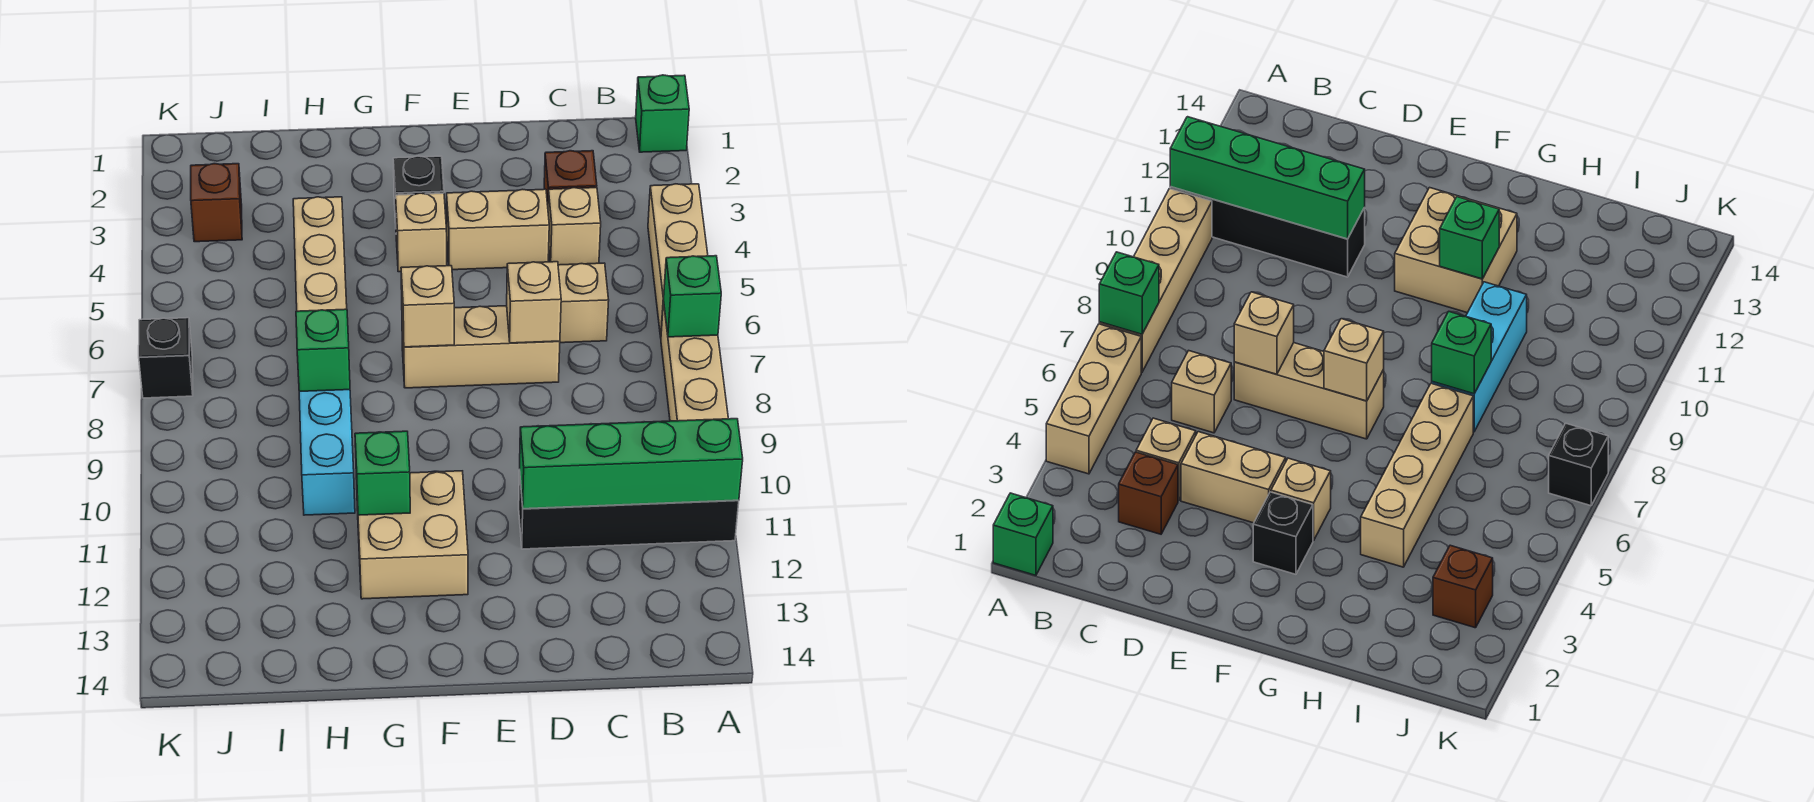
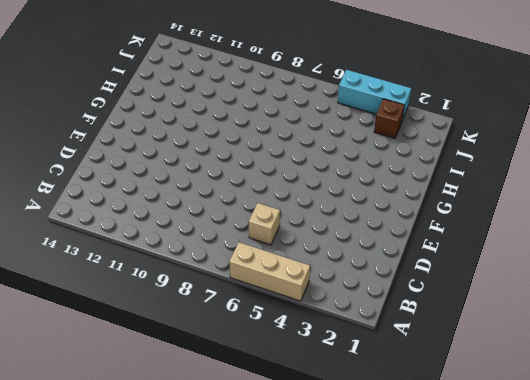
cyan 1x3 brick [338,70,411,120] -> cyan 1x3 brick moved to [299,390,355,515]
none -> green 1x1 brick [636,75,689,152]
none -> tan 1x4 brick [661,300,728,421]
none -> black 1x4 brick [519,470,739,549]

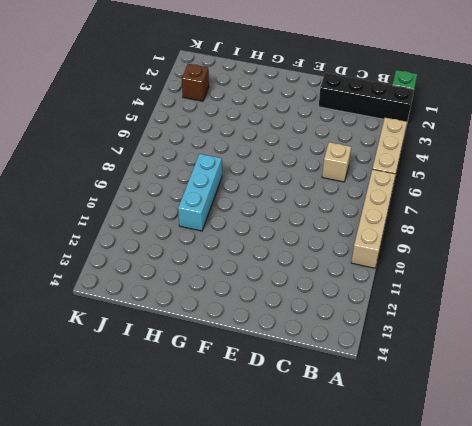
black 1x4 brick [319,73,414,122] -> black 1x4 brick moved to [519,470,739,549]
none -> brown 1x1 brick [544,151,597,205]
none -> tan 1x1 brick [548,188,601,265]
none -> tan 1x2 brick [447,189,549,270]

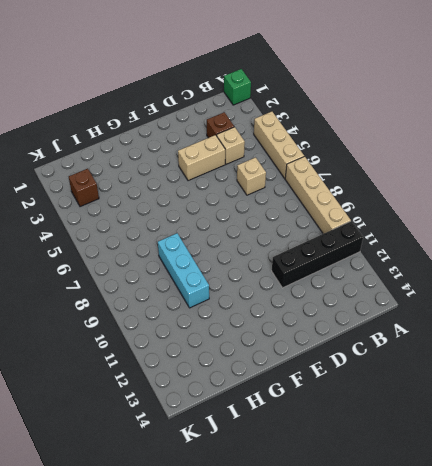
none -> tan 1x3 brick [402,306,560,388]
none -> black 1x1 brick [393,156,444,223]
none -> tan 1x1 brick [396,193,447,272]

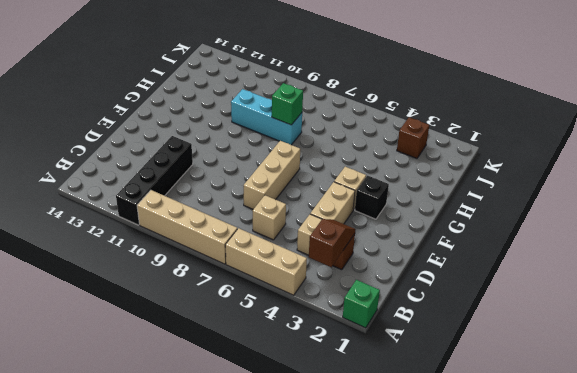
brown 1x2 slope [309,219,355,267] -> none
none -> tan 2x2 brick [356,471,468,599]
none -> tan 1x4 brick [293,197,347,311]
none -> black 1x1 brick [139,318,193,398]

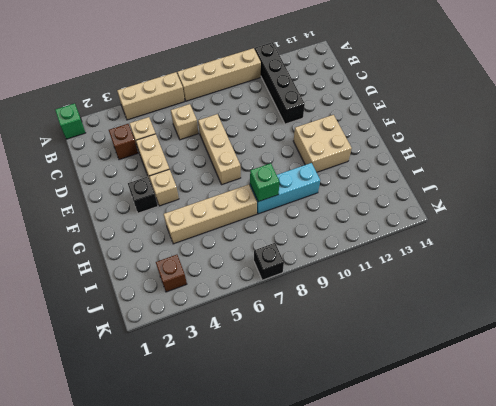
none -> green 1x1 brick [664,256,721,337]
none -> green 1x4 brick [520,419,743,509]
none -> tan 1x1 brick [507,262,561,343]

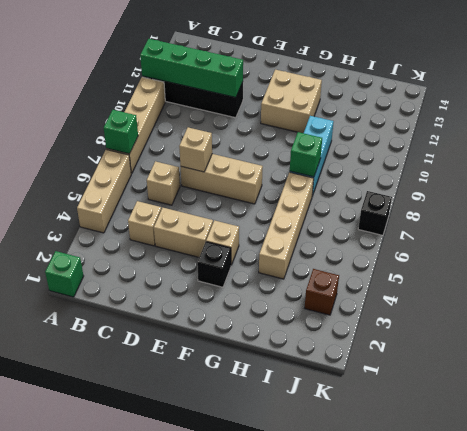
none -> brown 1x1 brick [544,151,597,205]
none -> tan 1x1 brick [401,266,454,347]
none -> green 1x1 brick [355,431,410,515]

